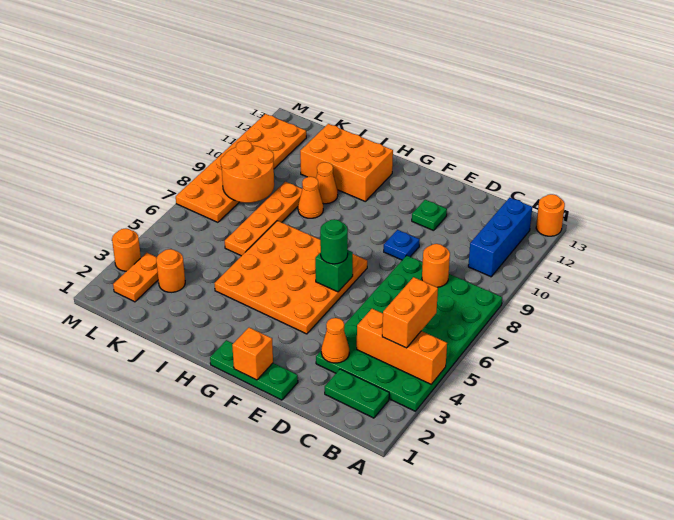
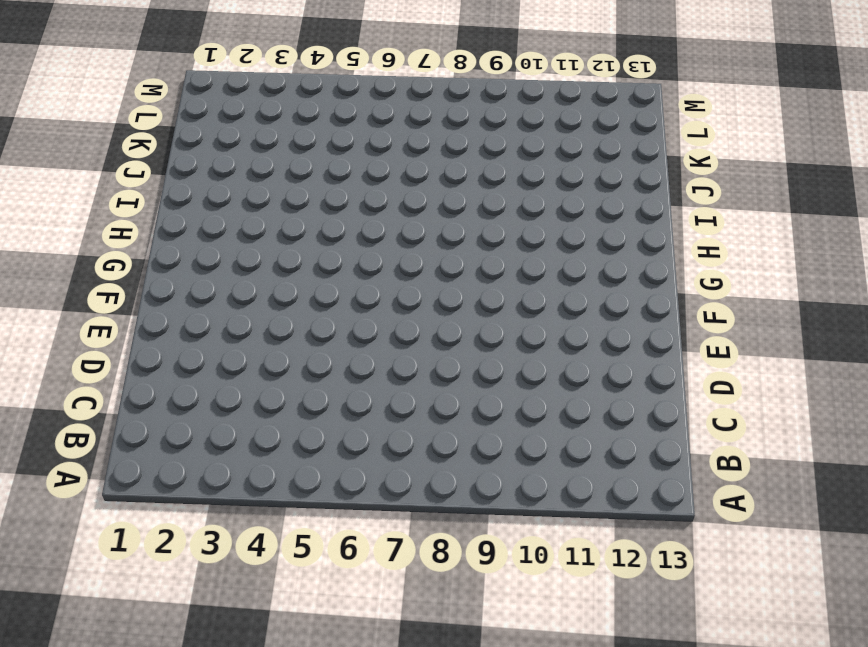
none -> green 4x6 plate [316,255,502,411]
none -> orange 1x1 round brick [536,194,565,236]
none -> green 1x2 plate [325,369,389,418]

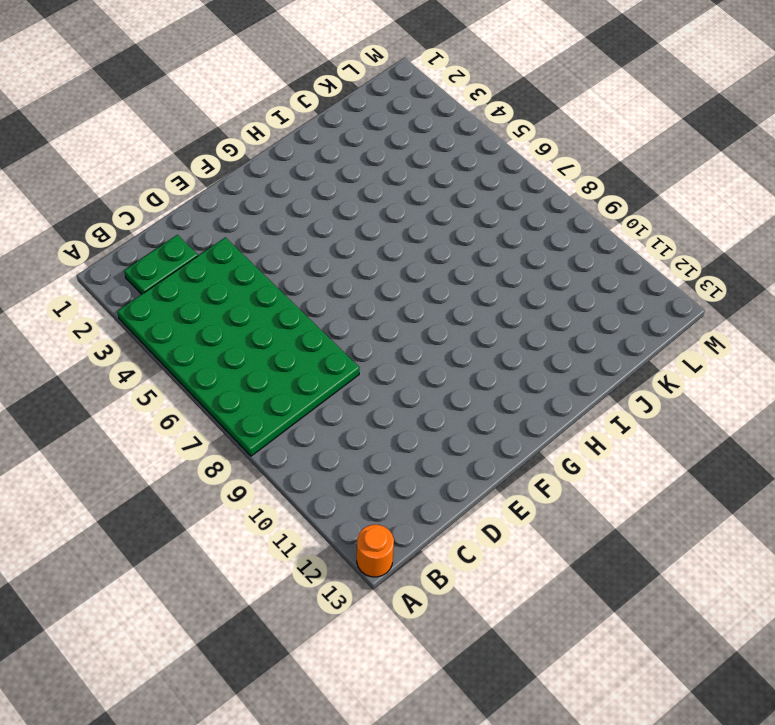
none -> blue 1x3 brick [468,198,532,277]
none -> green 1x3 plate [210,340,298,400]
none -> blue 1x1 plate [384,230,420,260]

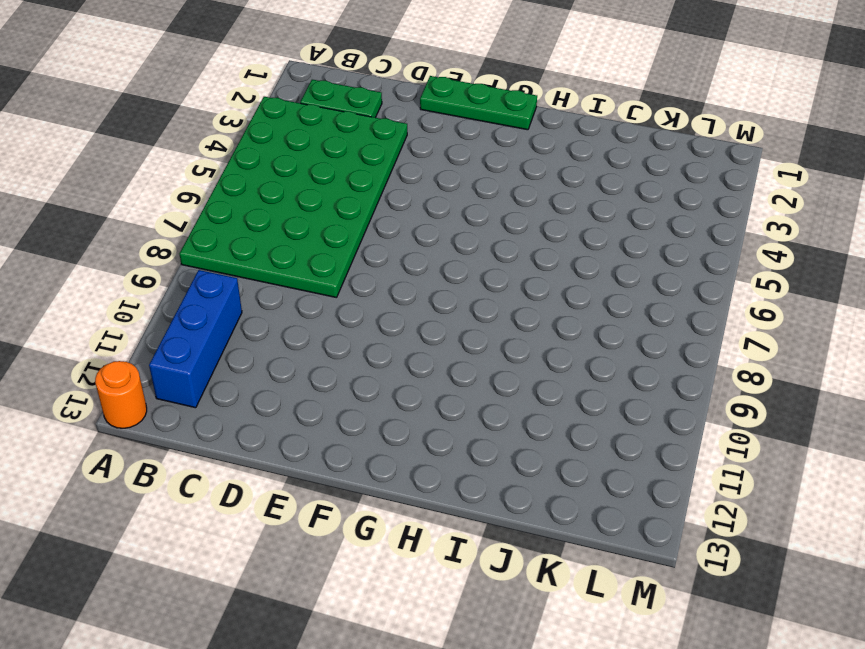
none -> blue 1x1 plate [384,230,420,260]
none -> green 1x1 plate [412,200,447,231]
none -> orange 4x4 plate [214,221,367,334]

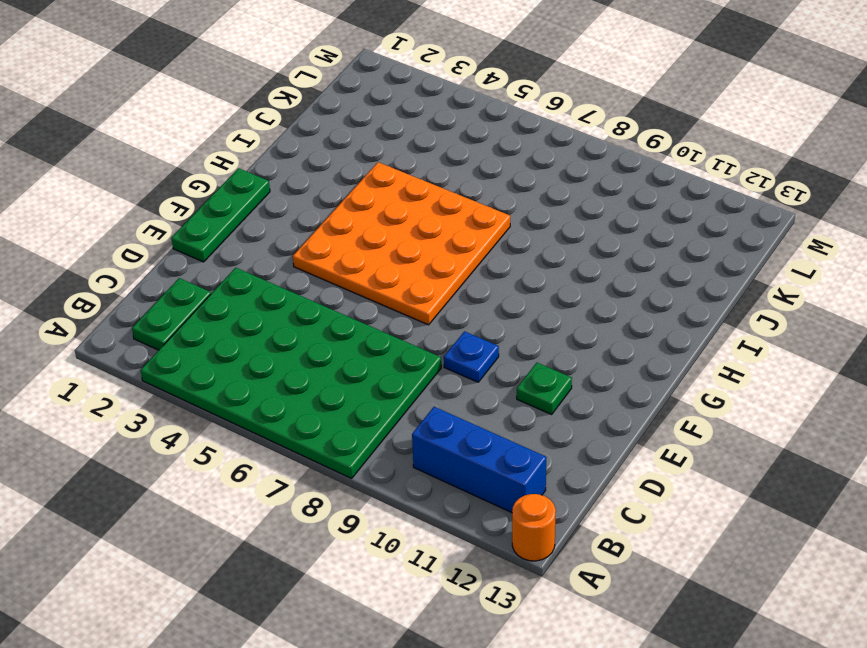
none -> orange 2x3 brick [300,124,393,201]
none -> orange 1x1 cone [298,177,323,218]
none -> orange 1x1 cone [316,162,338,204]

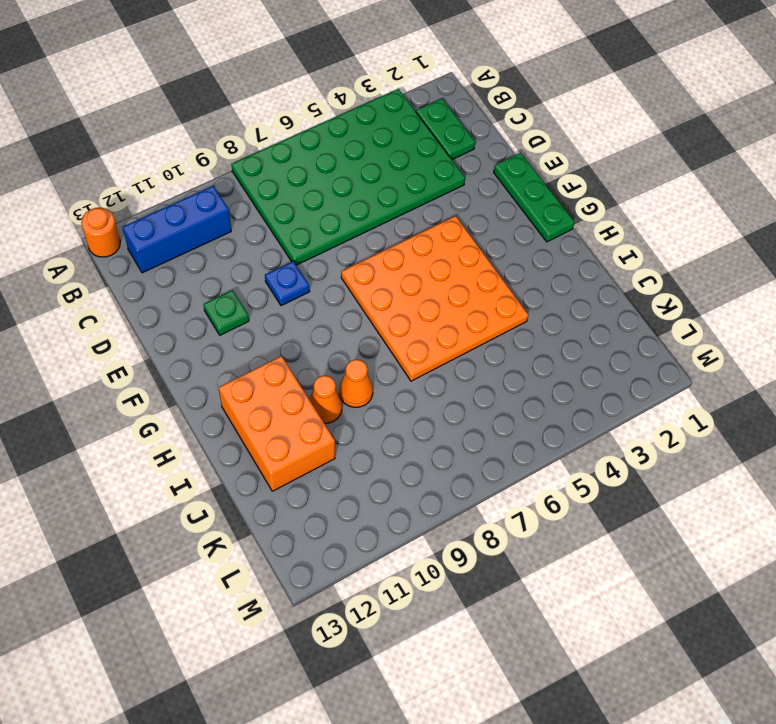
none -> orange 1x4 plate [225,182,302,256]
none -> orange 1x1 round brick [156,249,185,292]
none -> orange 1x2 plate [113,253,158,302]

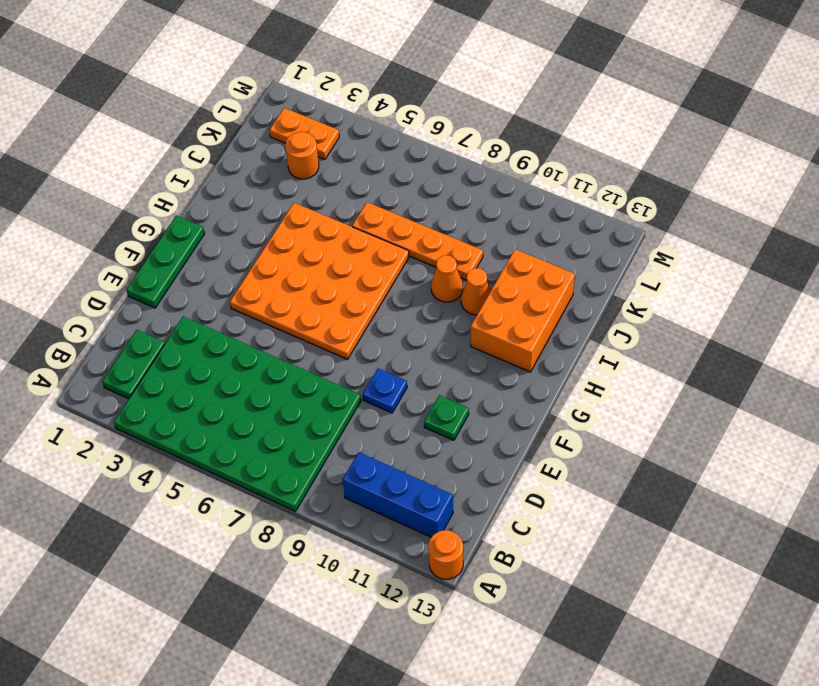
none -> orange 2x6 plate [176,114,306,222]
none -> orange 1x1 round brick [112,229,141,271]
none -> orange 1x3 brick [357,309,447,384]

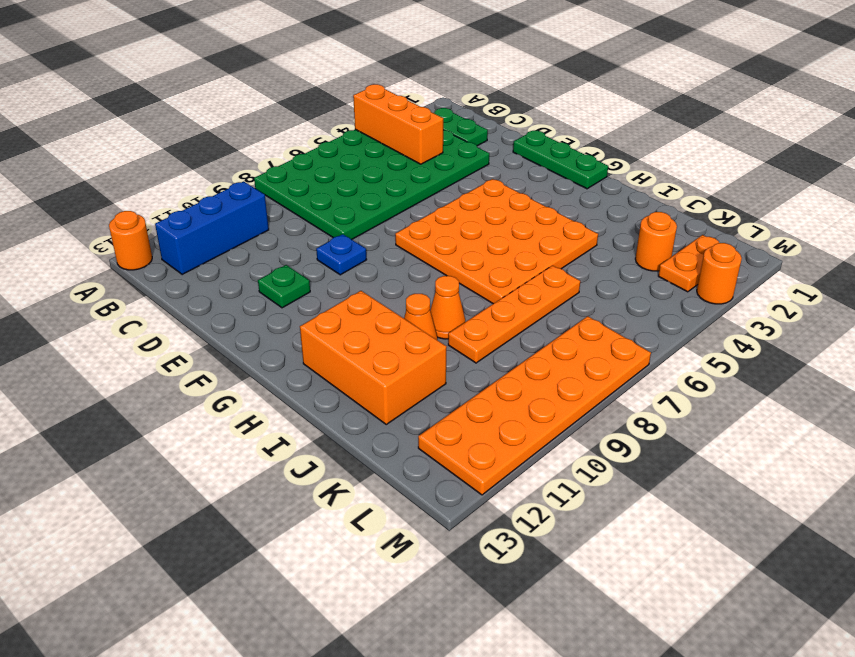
none -> orange 1x1 round brick [422,244,450,287]
none -> orange 1x1 cone [321,318,349,363]
none -> orange 1x1 brick [232,328,273,380]

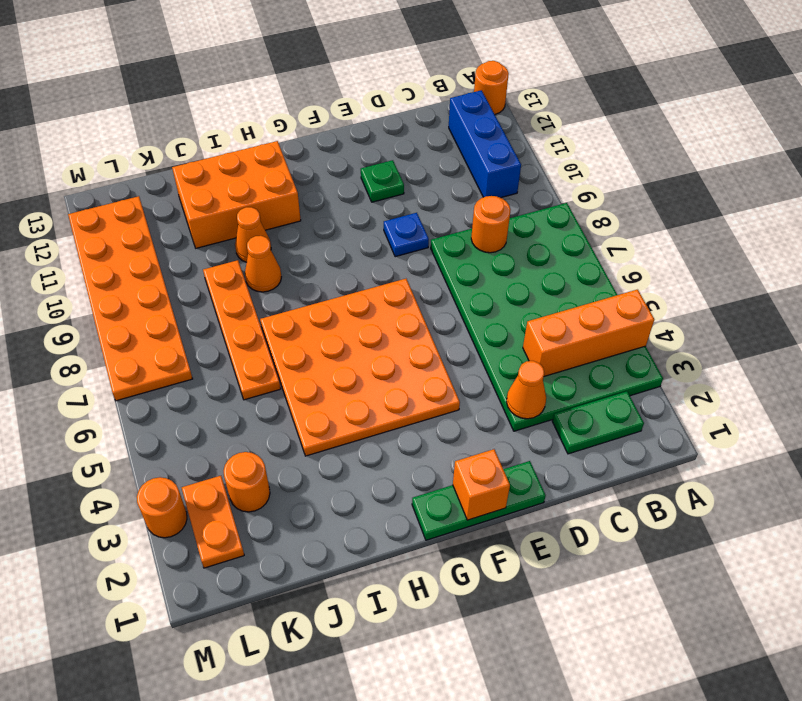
none -> green 1x1 brick [315,250,353,292]
none -> orange 2x2 round brick [221,141,274,203]
none -> orange 1x2 brick [382,277,438,348]

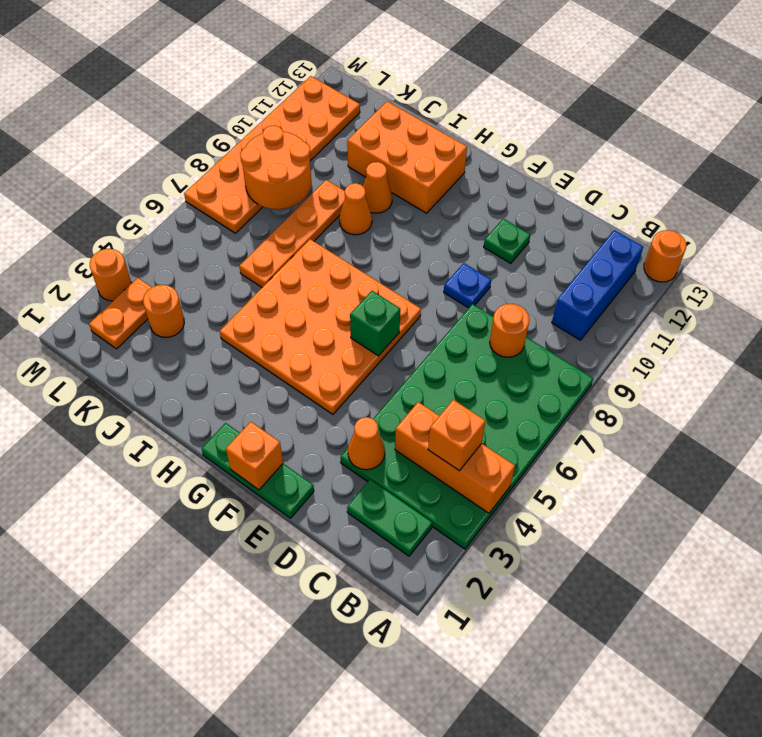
orange 1x1 brick [428,400,486,471] -> orange 1x2 brick [382,277,438,348]
none -> green 1x1 round brick [320,219,348,264]

